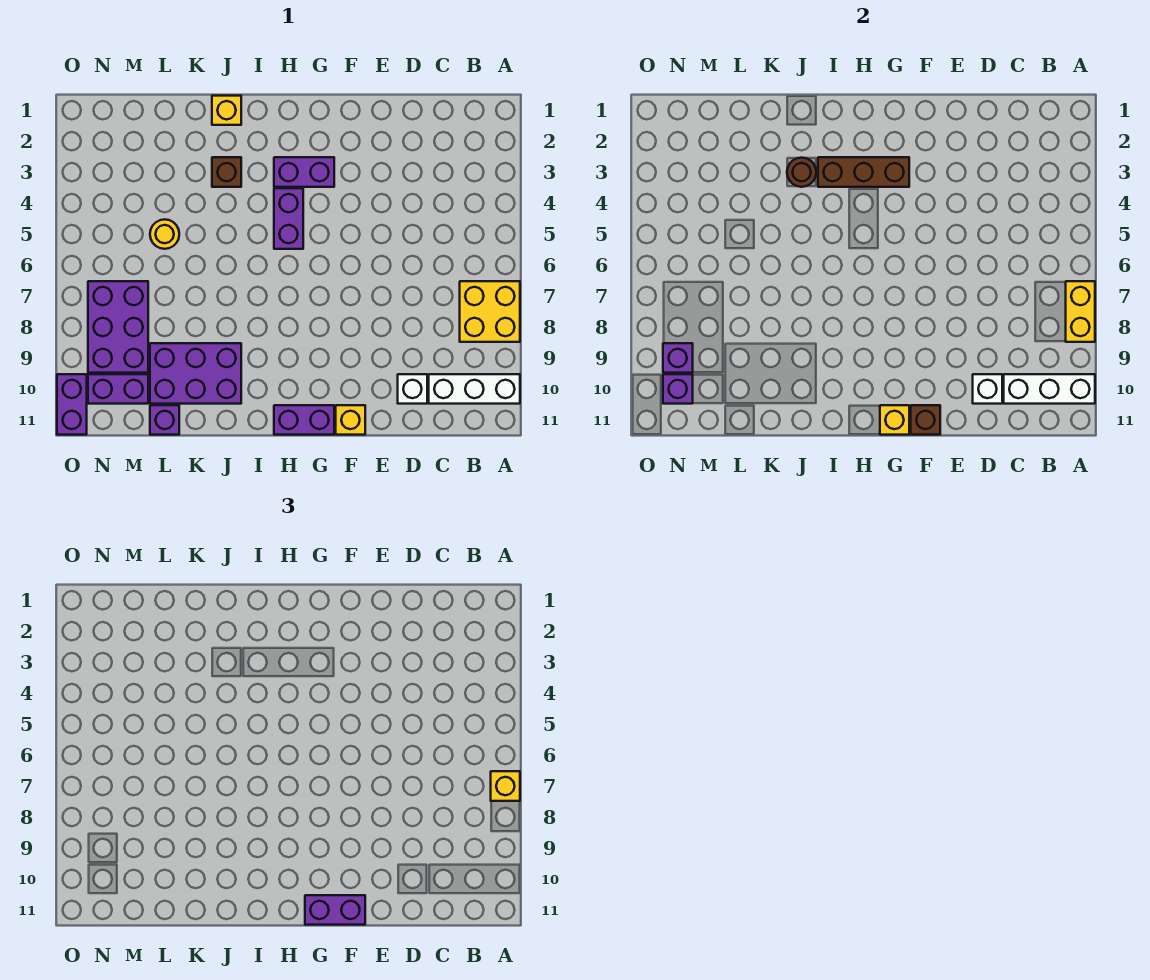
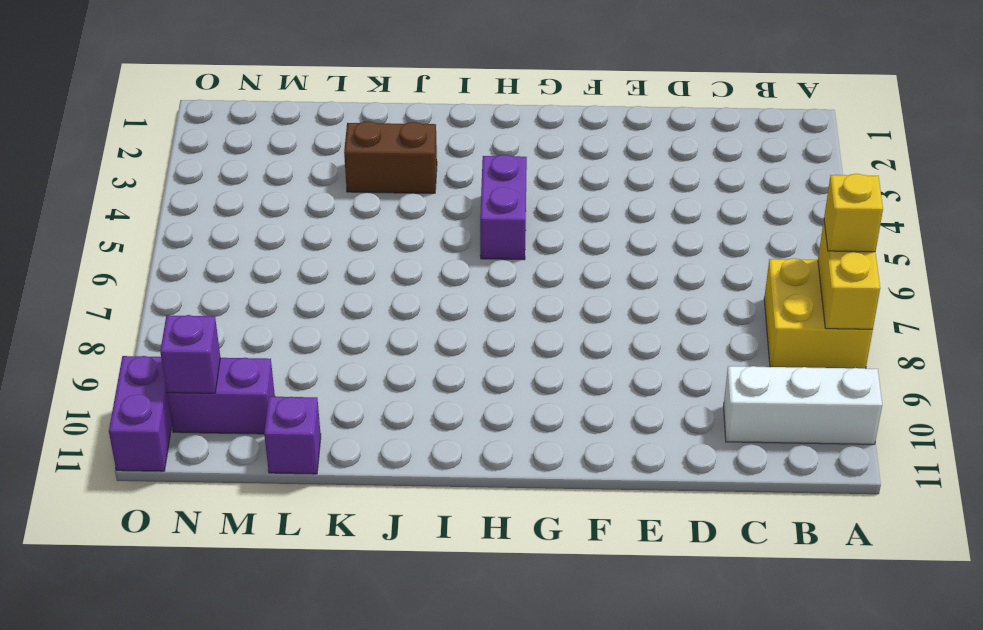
brown 1x2 brick [344,121,437,193] -> brown 1x1 brick [212,157,241,187]
none -> white 1x1 brick [398,374,427,404]
none -> yellow 1x1 brick [336,405,365,435]
none -> purple 1x2 brick [274,157,334,187]

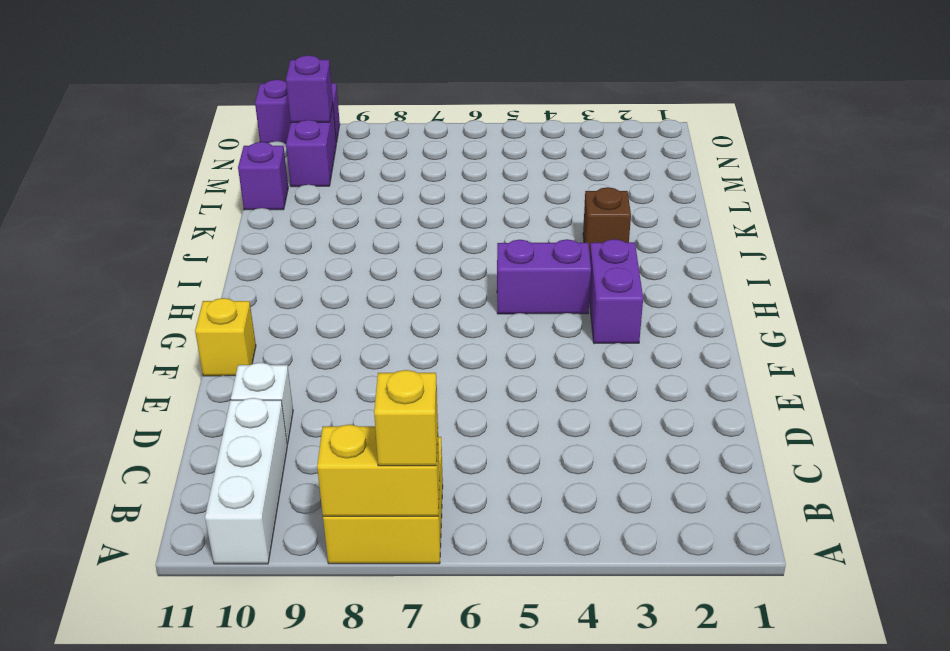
none -> purple 1x2 brick [274,405,334,435]
none -> yellow 1x1 brick [212,96,241,125]
none -> purple 2x3 brick [150,343,241,404]

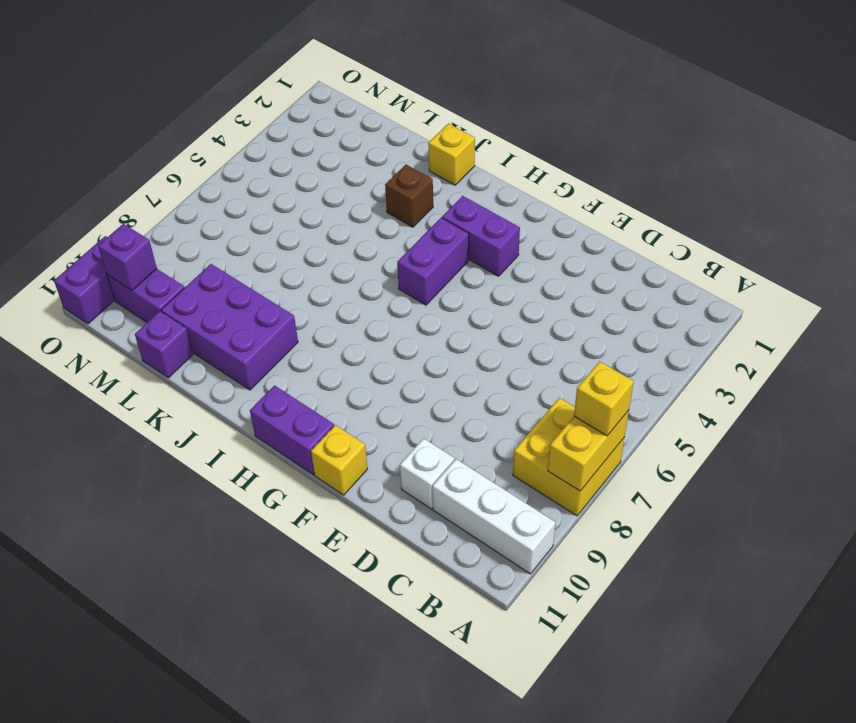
none -> yellow 1x1 round brick [150,219,179,249]
none -> purple 2x3 brick [88,281,148,373]
none -> white 1x3 brick [1004,374,1095,404]

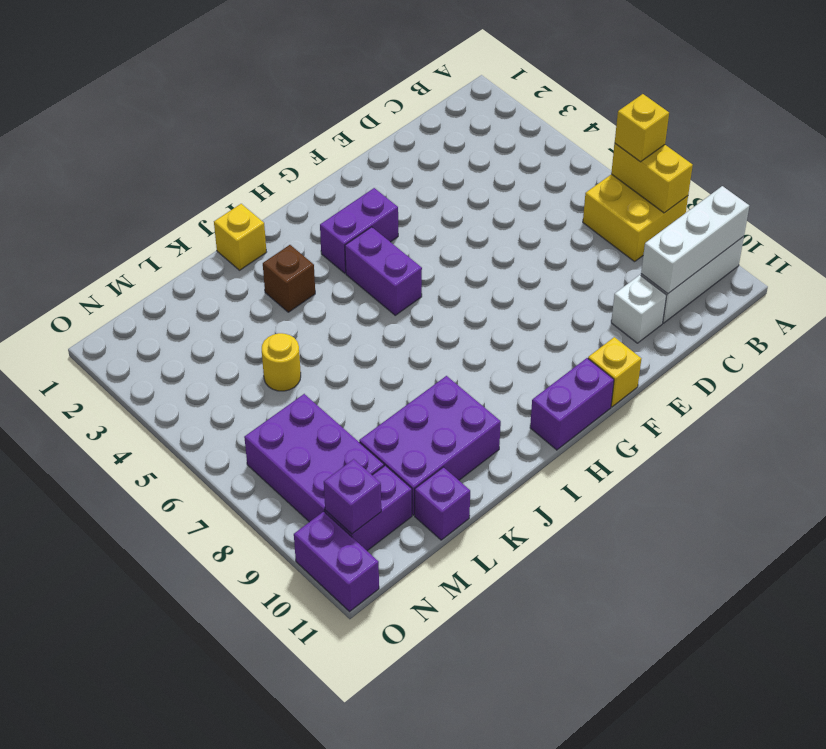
none -> white 1x1 brick [973,374,1002,404]
none -> brown 1x1 brick [911,405,940,435]
none -> brown 1x3 brick [818,157,909,187]

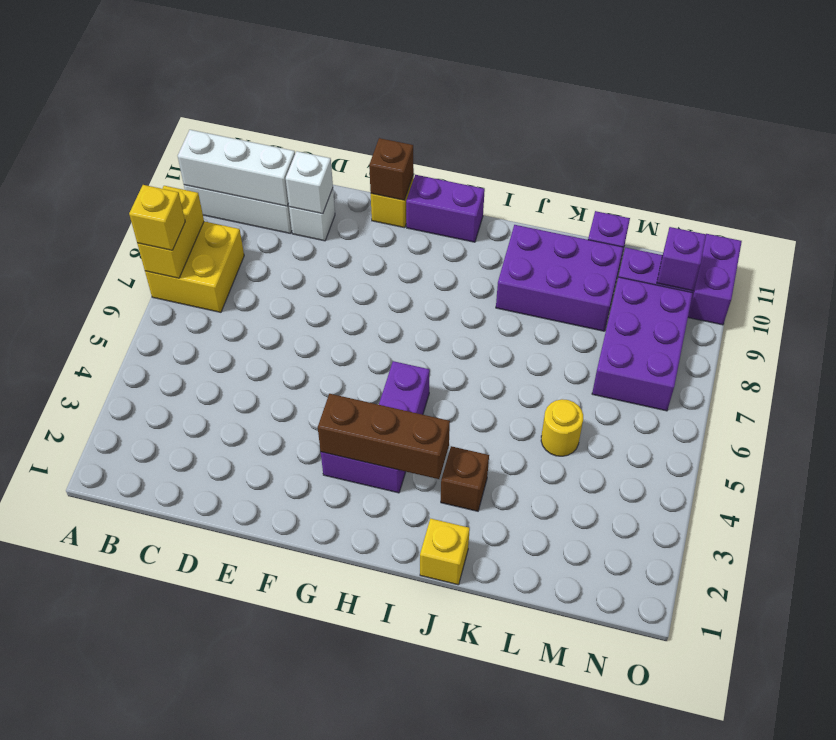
none -> yellow 1x1 brick [880,405,909,435]
none -> brown 1x1 round brick [787,158,816,187]
none -> purple 1x1 brick [663,343,693,373]

